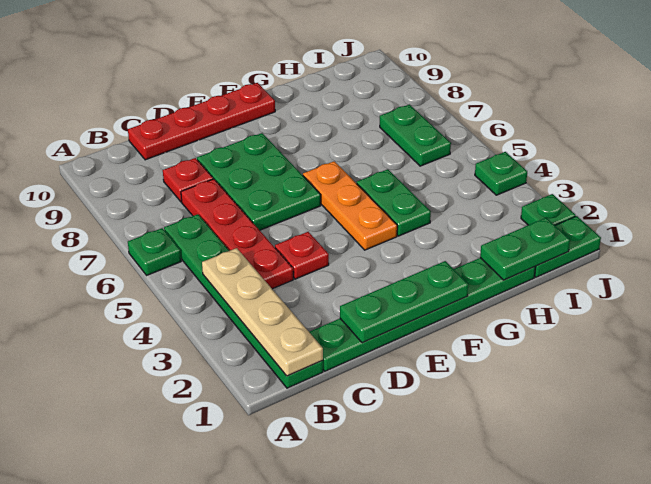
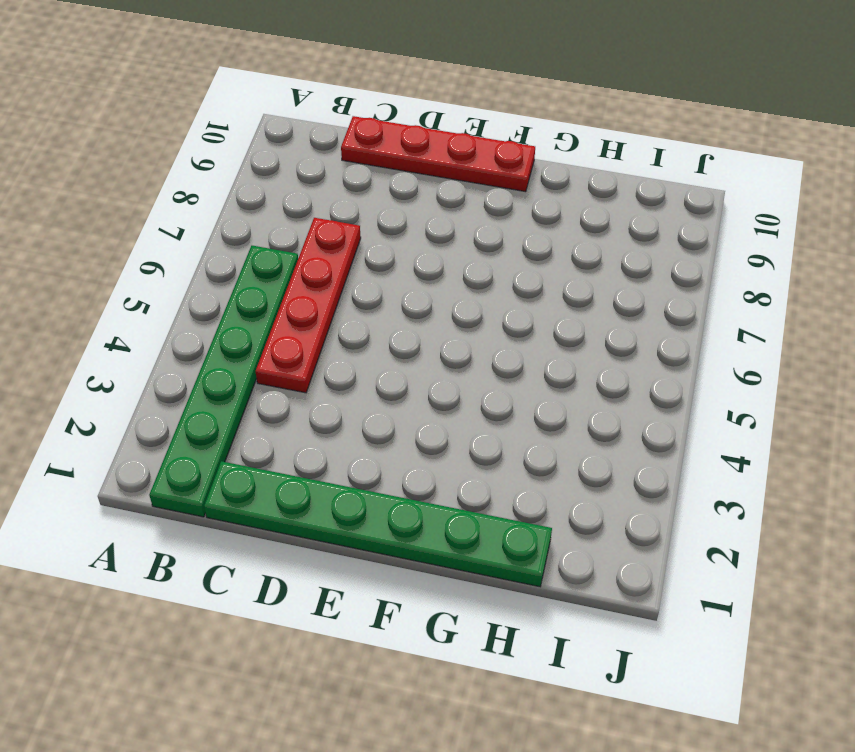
none -> green 1x1 plate [128,228,181,275]
none -> red 1x1 plate [163,158,213,202]
none -> red 1x1 plate [275,232,329,279]

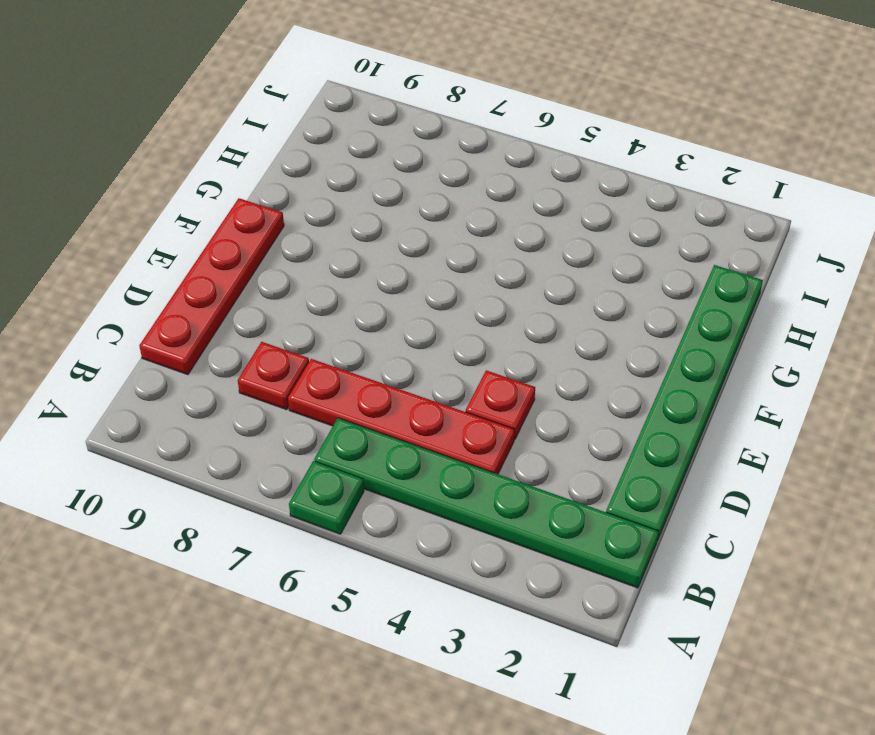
none -> green 2x3 plate [197,133,321,230]
none -> orange 1x3 plate [303,161,397,250]
none -> green 1x2 plate [357,169,431,236]

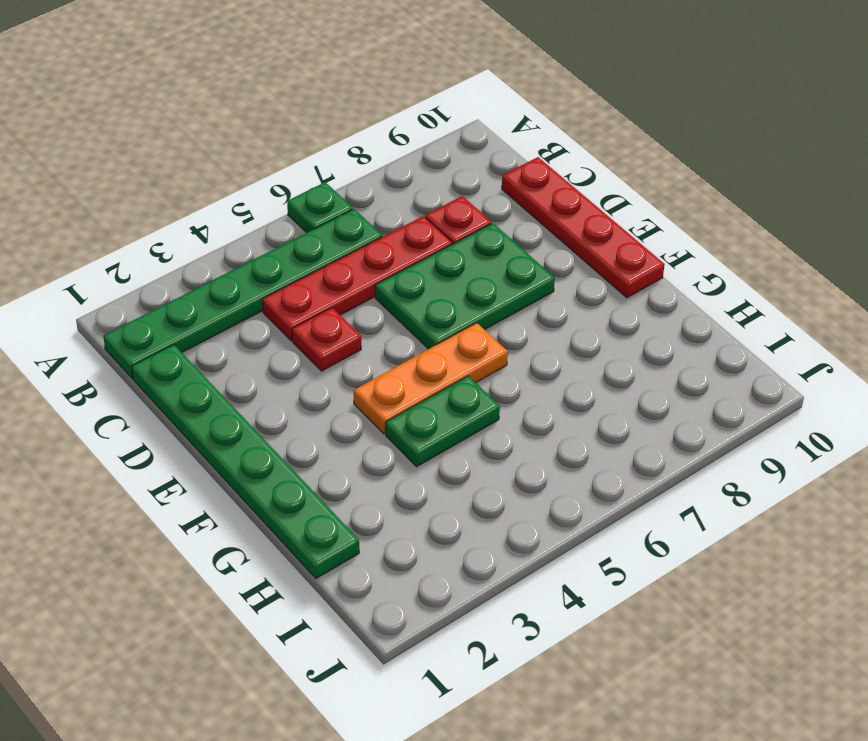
none -> green 1x2 plate [534,216,601,277]
none -> green 1x2 plate [380,105,451,166]
none -> green 1x1 plate [521,194,576,225]

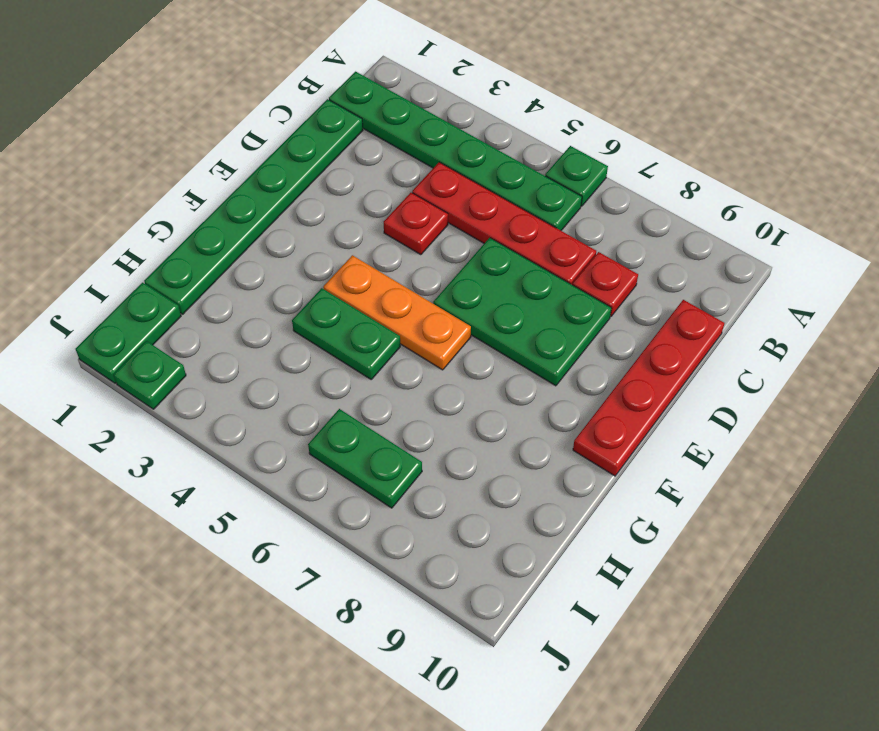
none -> green 1x1 plate [475,152,527,195]
none -> tan 1x4 plate [202,248,323,376]
none -> green 1x3 plate [340,261,468,343]

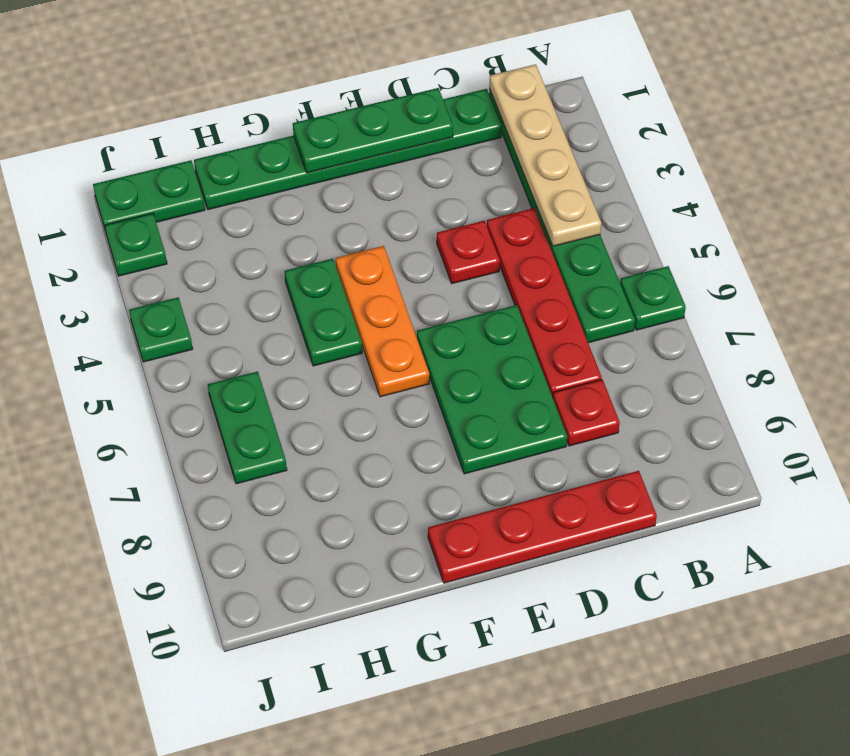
none -> green 1x2 plate [480,218,570,280]

